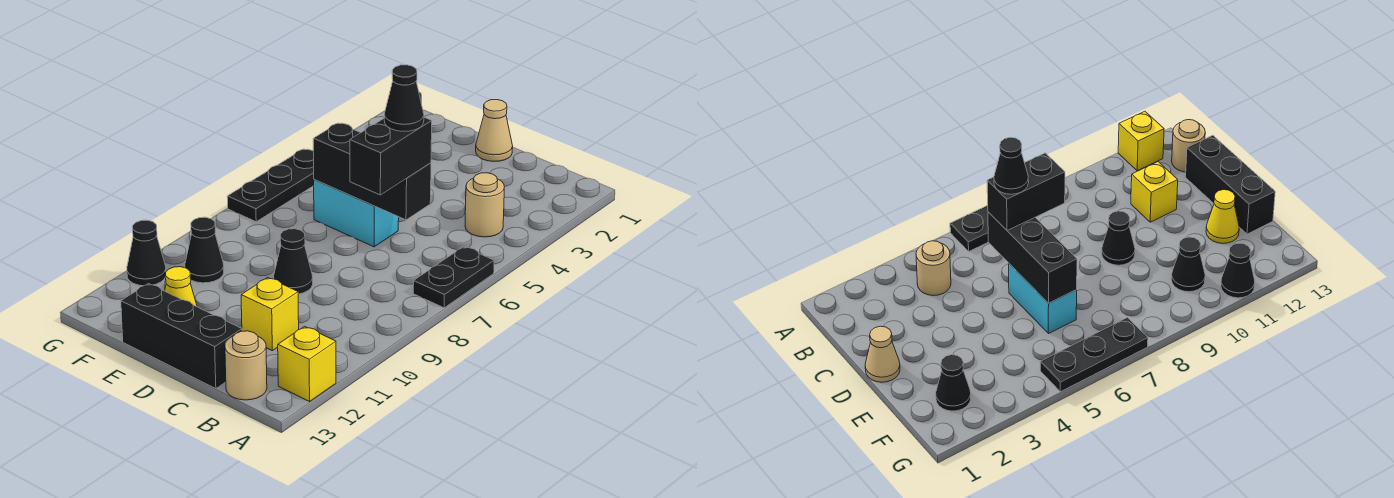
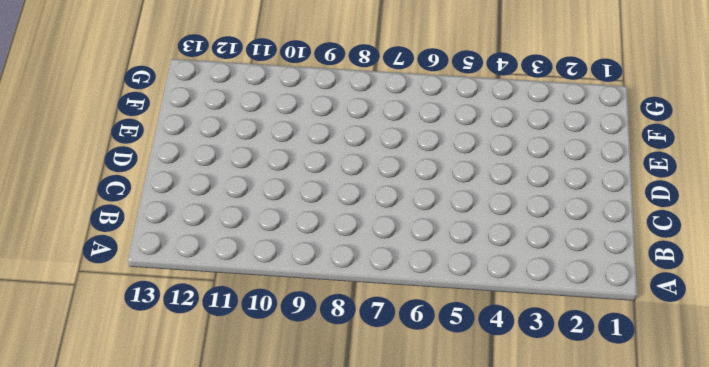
none -> black 1x2 plate [413,247,494,308]
none -> yellow 1x1 brick [278,326,336,401]
none -> tan 1x1 round brick [465,173,504,237]

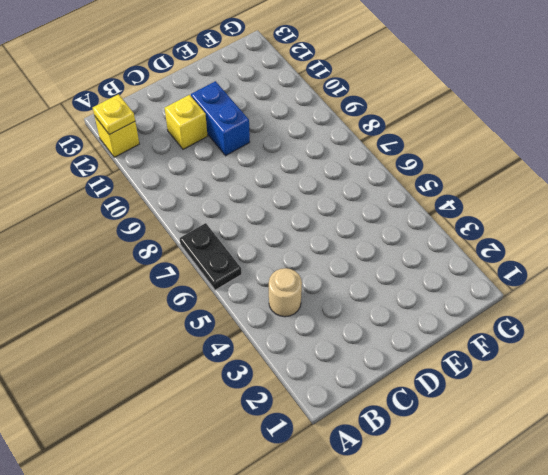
yellow 1x1 plate [93,94,135,135] -> none
blue 1x2 brick [191,81,250,156] -> none
none -> tan 1x1 round brick [225,331,267,400]
none -> black 1x3 brick [121,284,242,389]
none -> tan 1x1 cone [476,100,513,162]

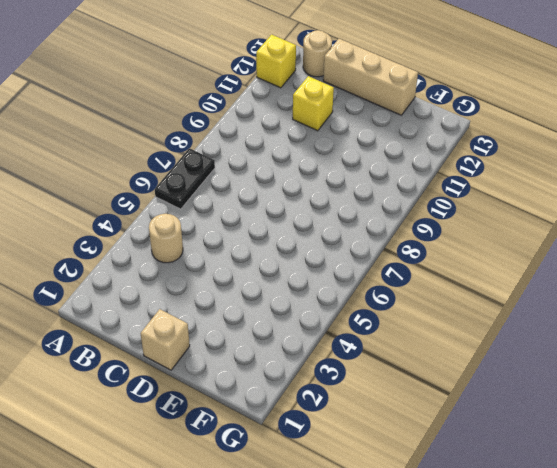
tan 1x3 brick [323,39,418,115] -> black 1x3 brick [121,284,242,389]
tan 1x1 brick [141,309,190,370] -> tan 1x1 cone [476,100,513,162]
none -> cyan 1x2 brick [314,180,399,247]
none -> black 1x1 cone [274,229,313,294]
none -> yellow 1x1 cone [165,267,197,307]

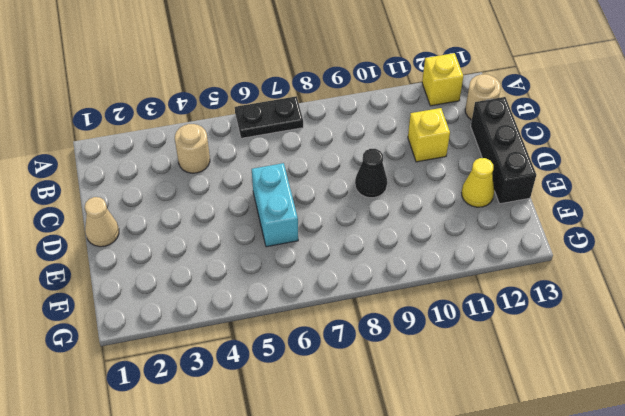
none -> black 1x1 cone [936,355,971,411]
none -> black 1x1 cone [185,217,224,283]
none -> black 1x3 plate [227,149,314,222]

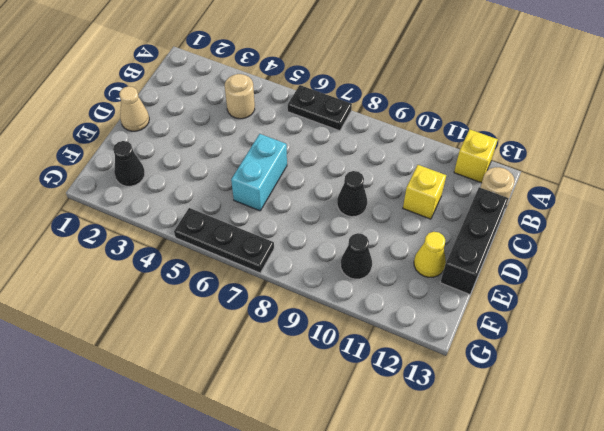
none -> black 1x1 cone [127,220,166,286]
none -> black 1x3 brick [313,123,431,220]
none -> black 1x2 brick [350,117,432,195]

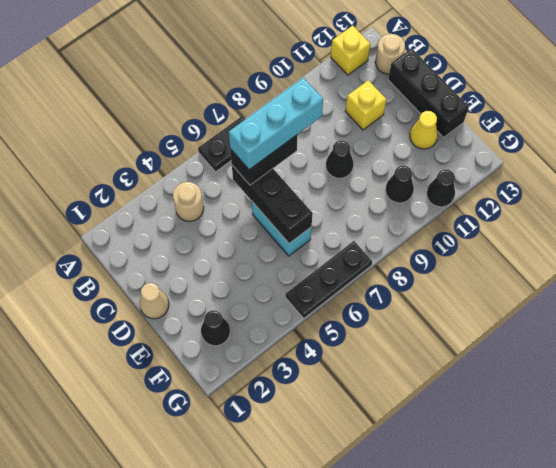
cyan 1x3 brick [229,78,323,170] -> black 1x1 cone [384,65,424,131]

